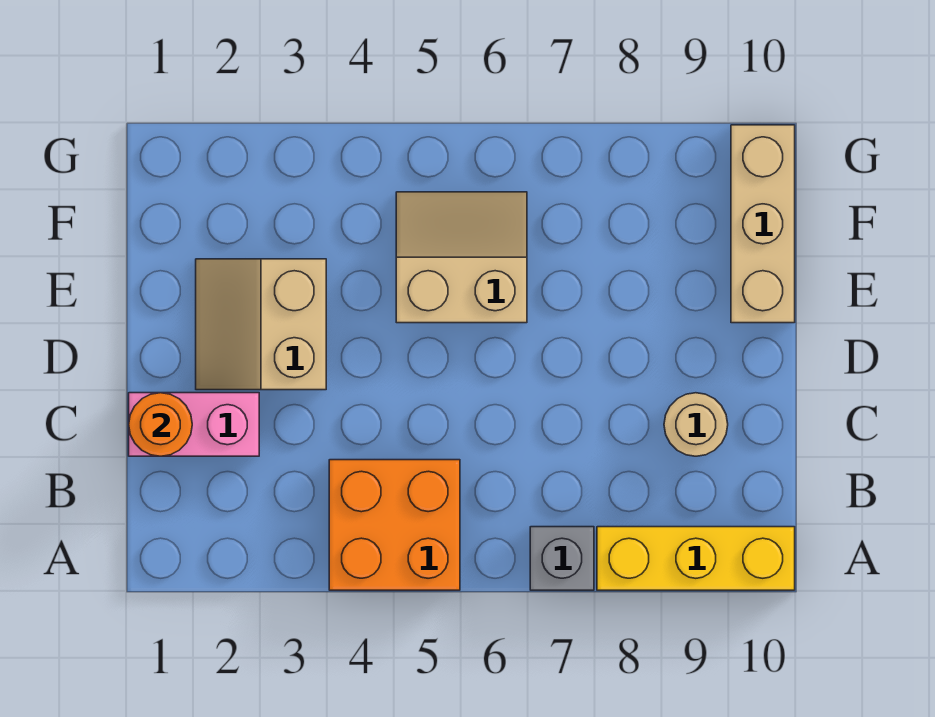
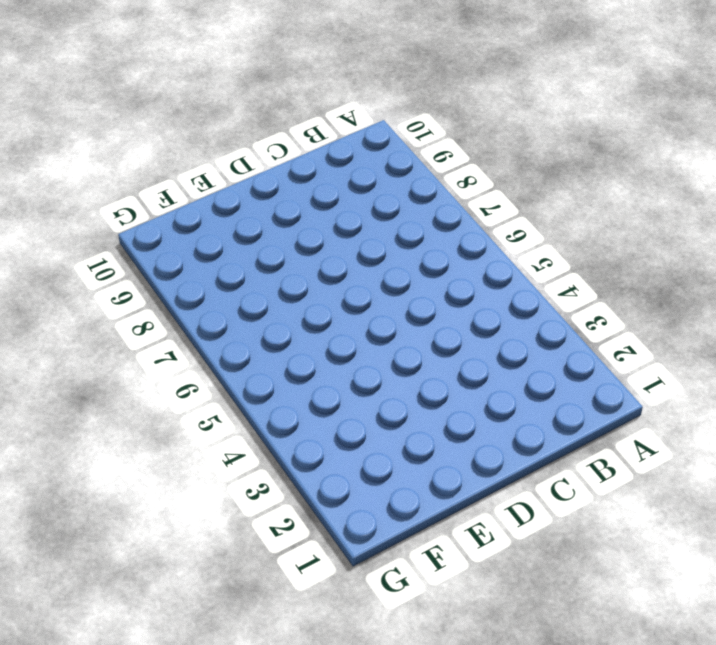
none -> orange 2x2 brick [329,460,460,590]
none -> grey 1x1 brick [530,527,594,590]

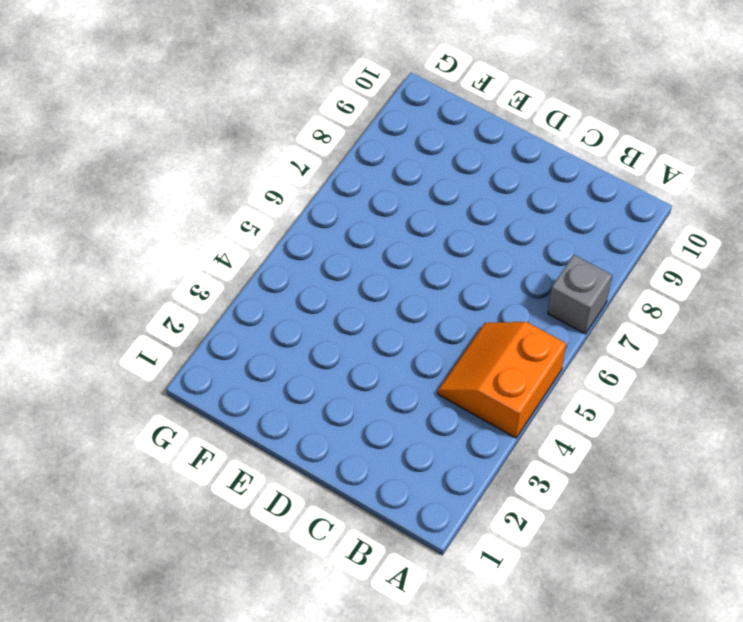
orange 2x2 slope [438,322,566,438] -> orange 2x2 brick [329,460,460,590]
none -> yellow 1x3 brick [597,527,795,590]
none -> pink 1x2 brick [129,393,259,456]

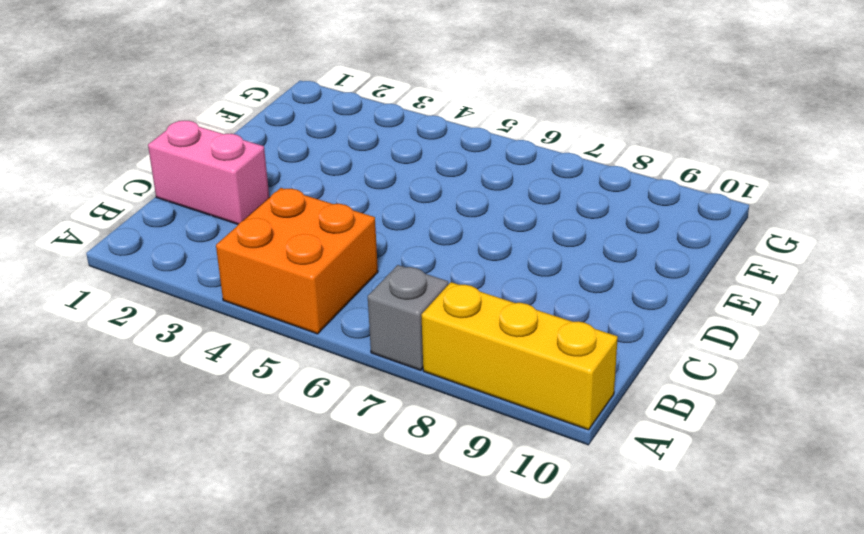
none -> tan 1x1 round brick [664,393,728,456]
none -> tan 2x2 slope [196,259,326,390]

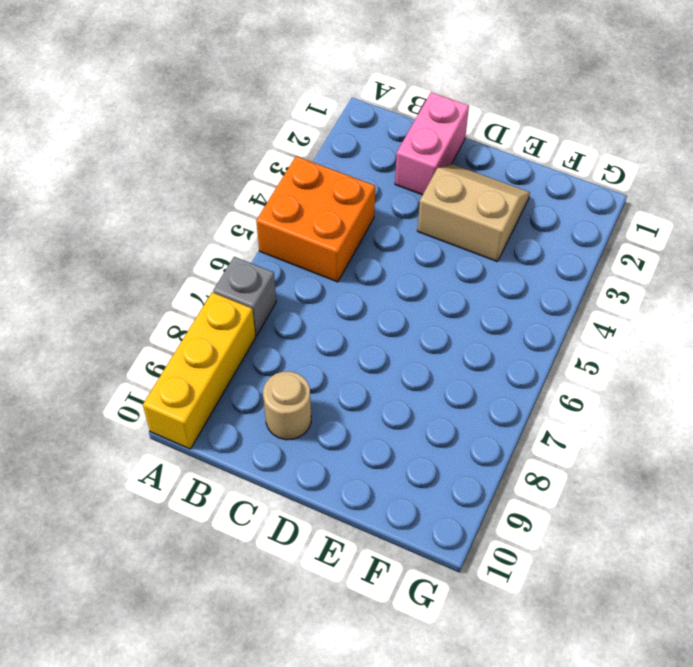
none -> tan 2x2 slope [396,192,527,323]
none -> tan 1x3 brick [731,125,795,323]

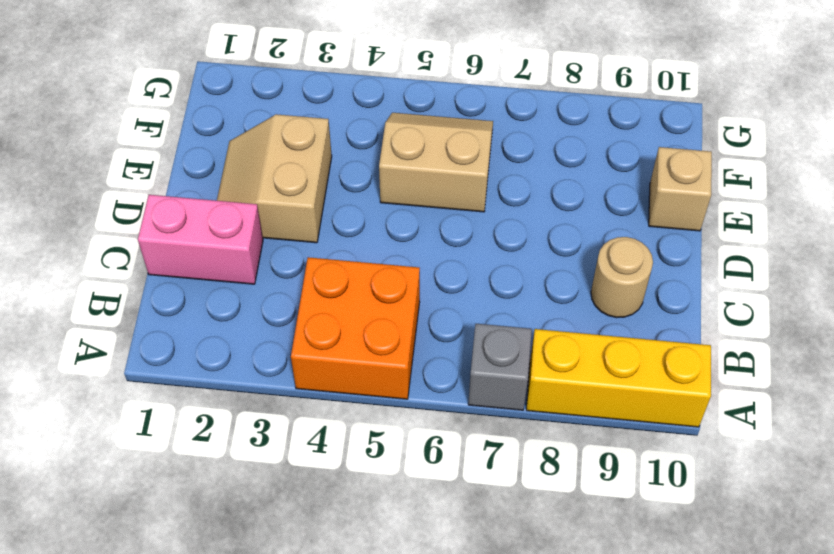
tan 1x1 brick [649,147,712,231] -> tan 1x3 brick [731,125,795,323]
none -> orange 1x1 round brick [129,393,192,456]

